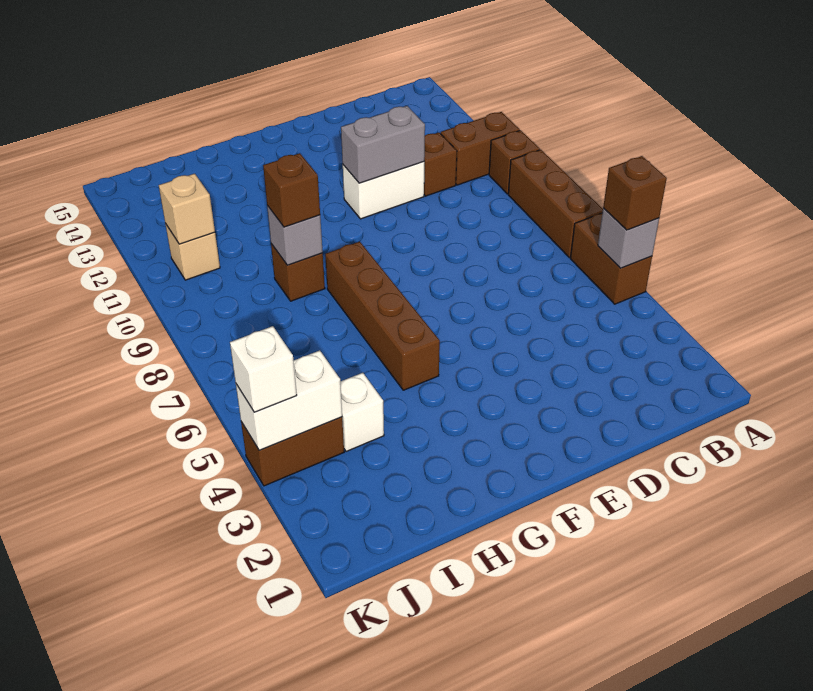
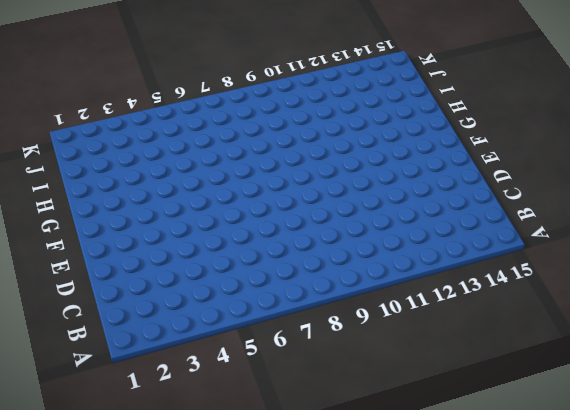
none -> brown 1x2 brick [570,213,652,304]
none -> brown 1x3 brick [508,150,603,258]
none -> brown 1x1 brick [489,130,540,194]

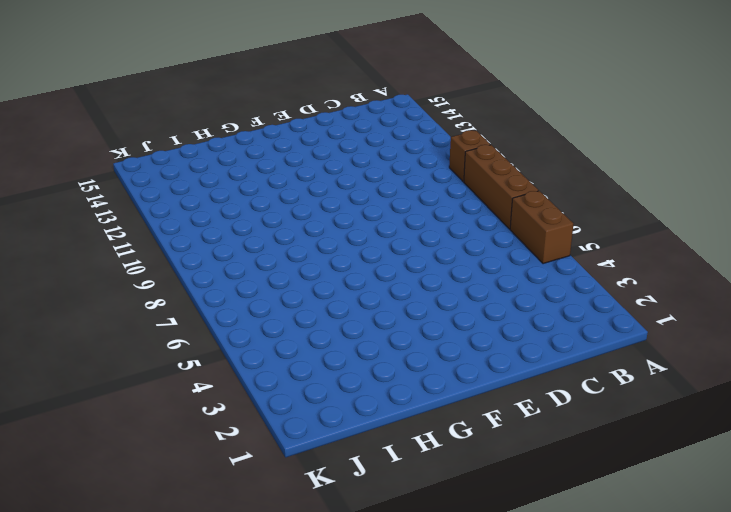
none -> brown 1x2 brick [441,112,520,185]
none -> brown 1x1 brick [424,132,457,196]
none -> white 1x2 brick [343,162,424,219]

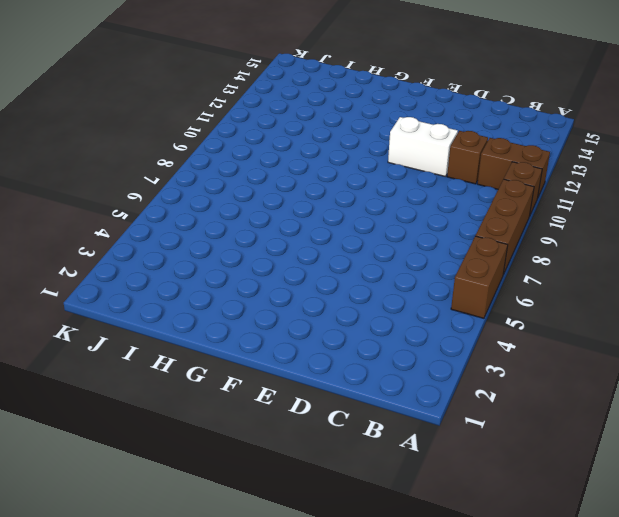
none -> brown 1x4 brick [325,242,440,390]
none -> brown 1x1 brick [271,244,325,301]
none -> white 1x1 brick [340,373,384,452]

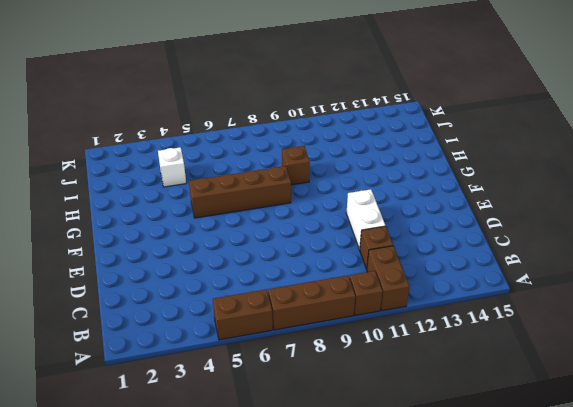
none -> brown 1x2 brick [241,417,344,486]
none -> tan 1x1 brick [165,224,220,280]
none -> grey 1x1 brick [598,208,659,268]

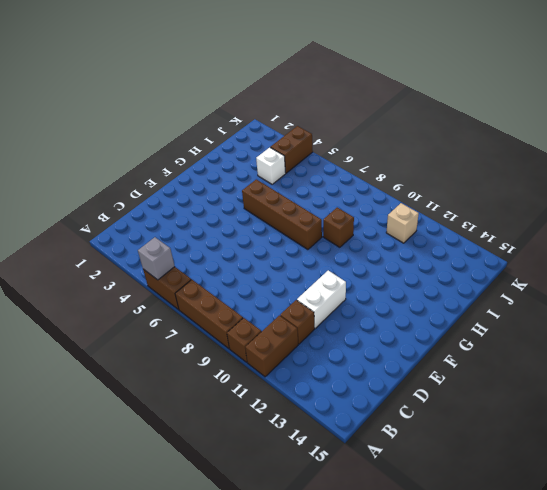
none -> grey 1x2 brick [341,106,425,183]
none -> grey 1x1 brick [267,206,323,265]
none -> white 1x2 brick [236,350,342,450]

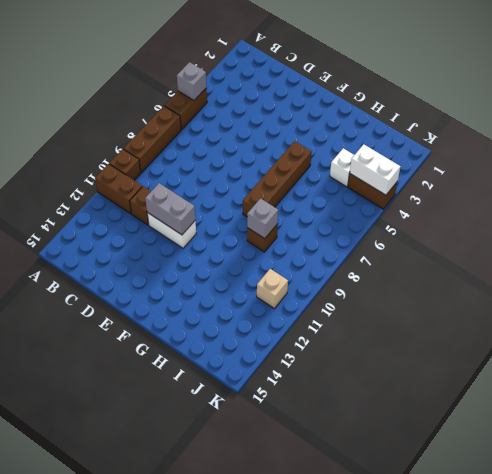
none -> tan 1x1 brick [159,174,215,244]
none -> brown 1x1 brick [603,156,667,230]
none -> brown 1x1 brick [263,153,320,227]

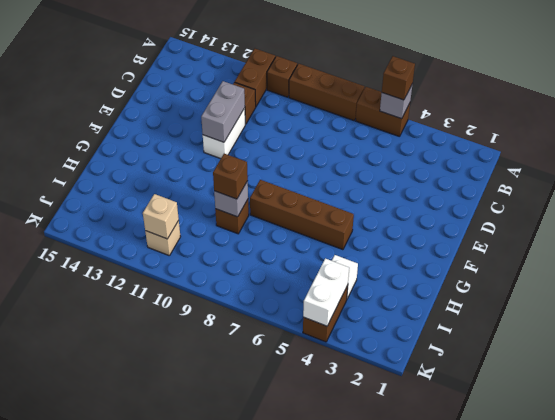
none -> white 1x1 brick [230,326,297,412]

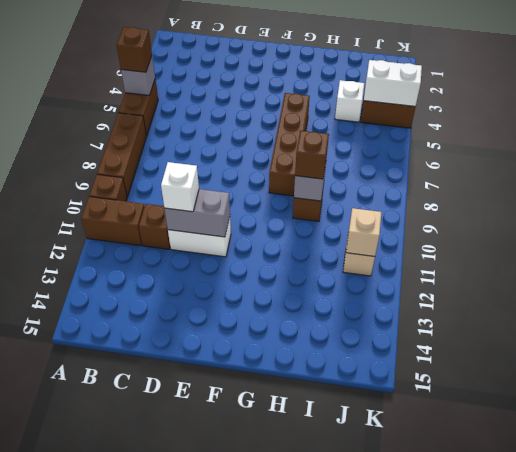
white 1x1 brick [161,162,199,212] -> white 1x1 brick moved to [230,326,297,412]

